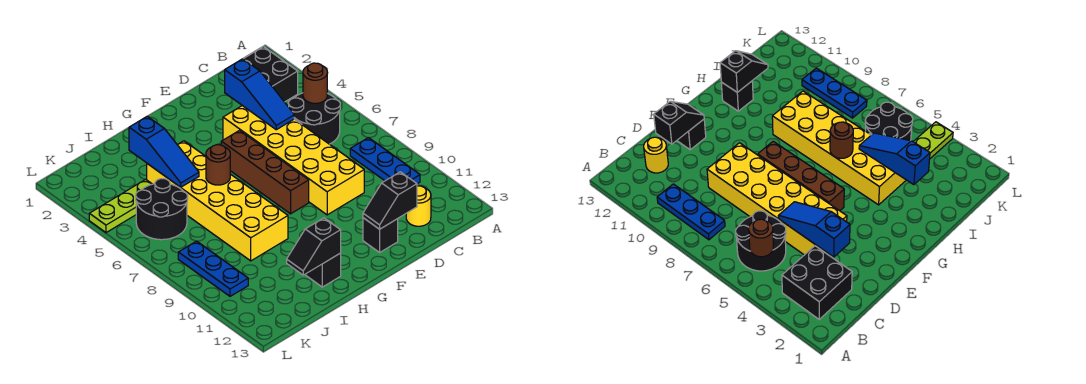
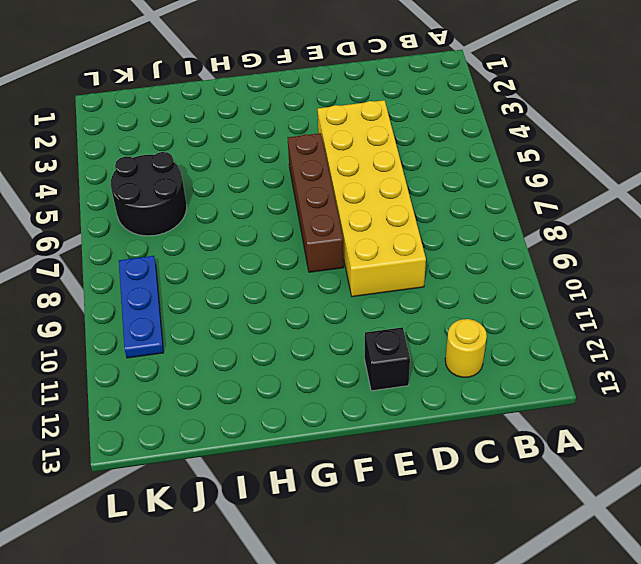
none -> black 2x2 brick [244,47,298,102]
none -> black 2x2 round brick [289,93,340,144]
none -> blue 1x3 plate [350,138,420,184]

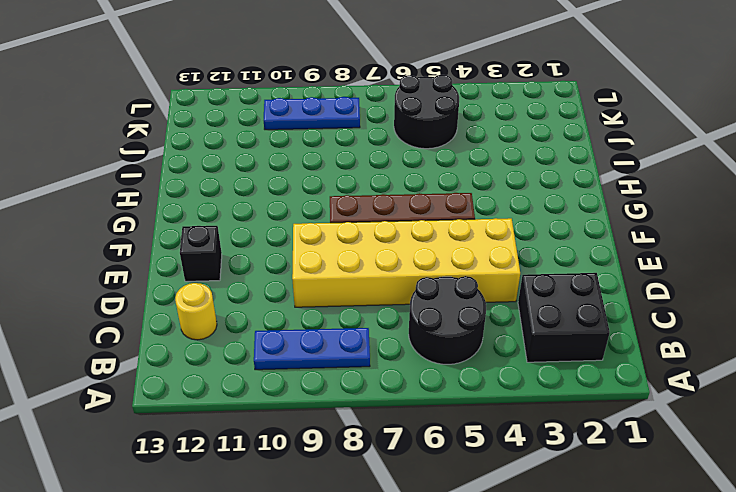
none -> yellow 2x6 brick [147,141,288,261]
none -> black 1x1 brick [306,253,341,287]
none -> lime 1x3 plate [89,179,152,233]

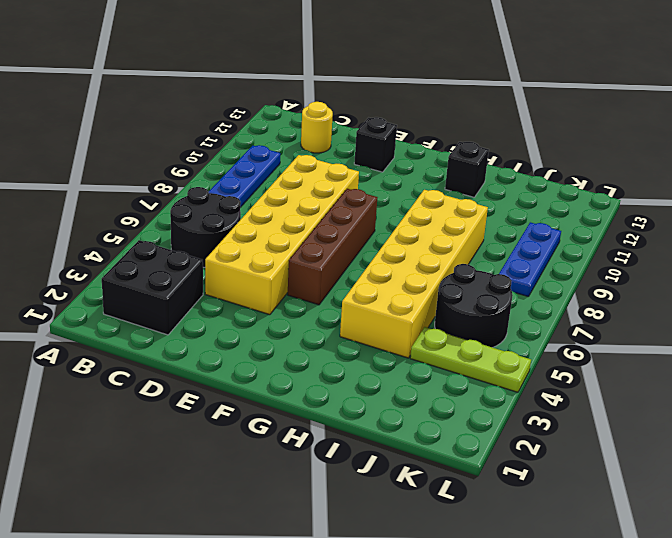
none -> brown 1x1 round brick [303,63,327,103]
none -> blue 1x3 slope [225,59,294,130]
none -> black 1x2 slope [363,172,417,229]

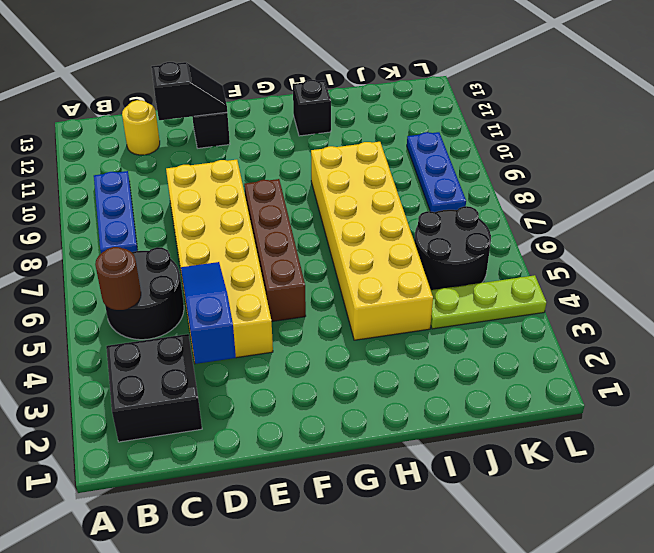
none -> brown 1x1 round brick [206,145,230,185]
none -> black 1x2 slope [287,218,341,275]
none -> blue 1x3 slope [129,116,199,187]

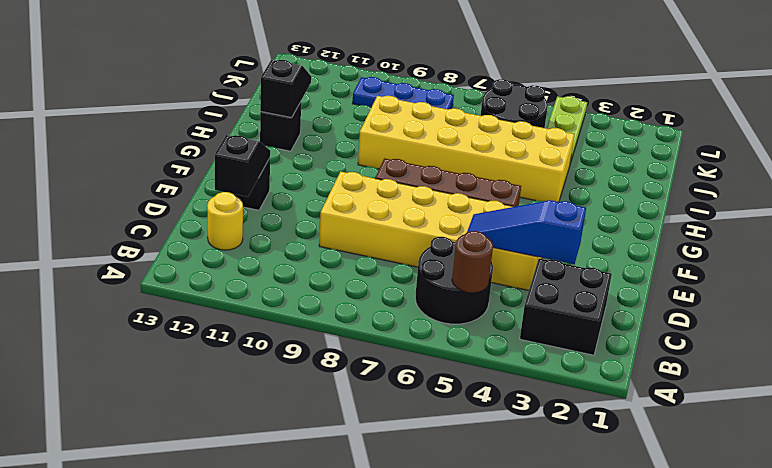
none -> blue 1x3 plate [350,138,420,184]
none -> brown 1x1 round brick [206,145,230,185]
none -> blue 1x3 slope [129,116,199,187]

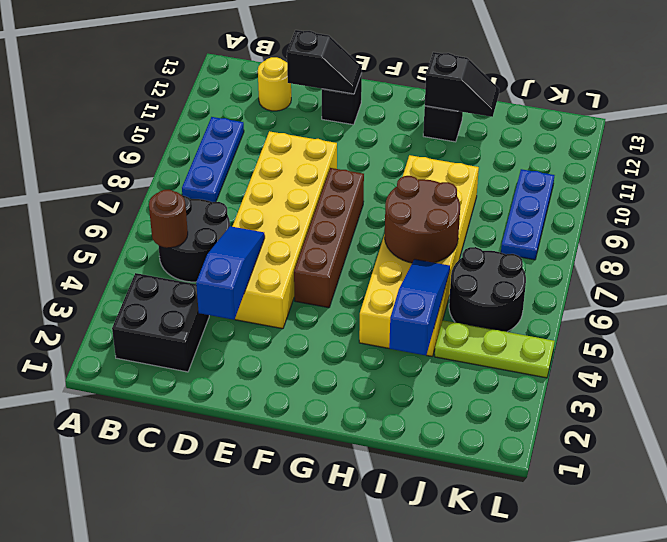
brown 2x2 round brick [385,176,460,263] -> brown 1x1 round brick [206,145,230,185]

